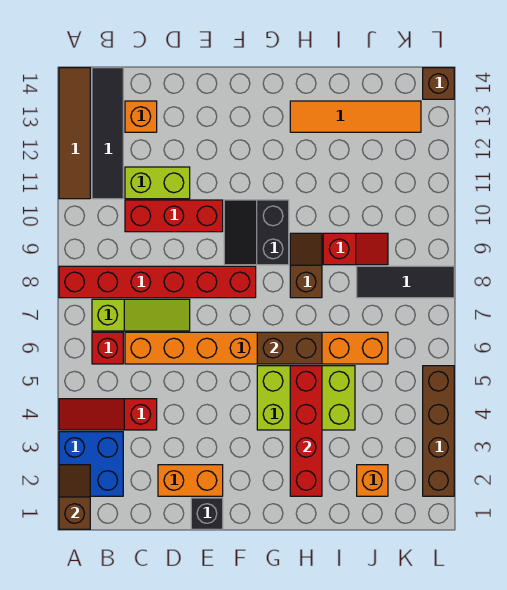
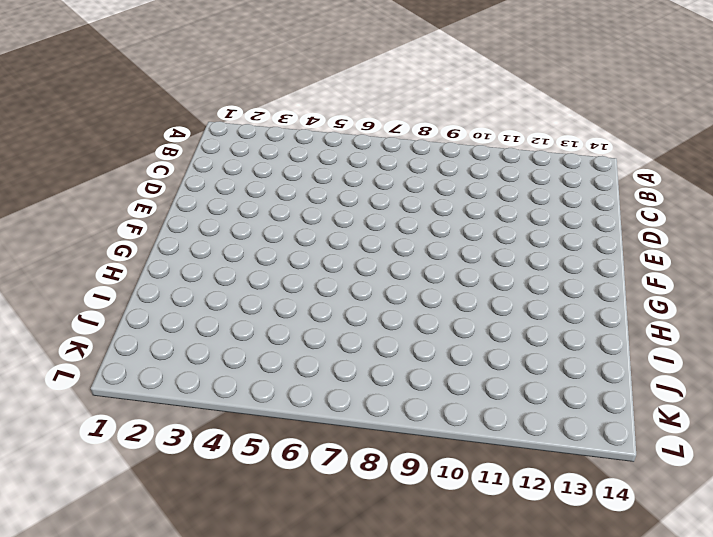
none -> blue 2x2 brick [59,432,123,496]
none -> red 1x3 slope [59,399,157,430]
none -> red 1x6 brick [59,266,256,298]

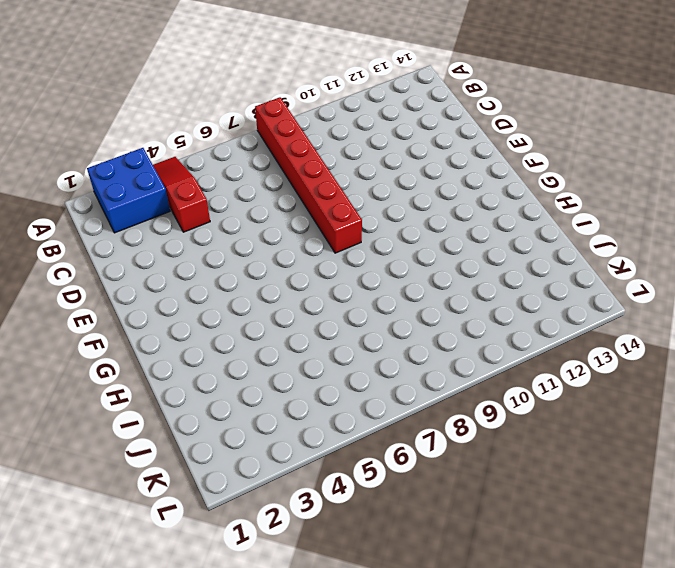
none -> brown 1x4 tile [59,68,90,199]
none -> red 1x1 brick [92,332,123,364]
none -> lime 1x3 slope [92,299,190,331]

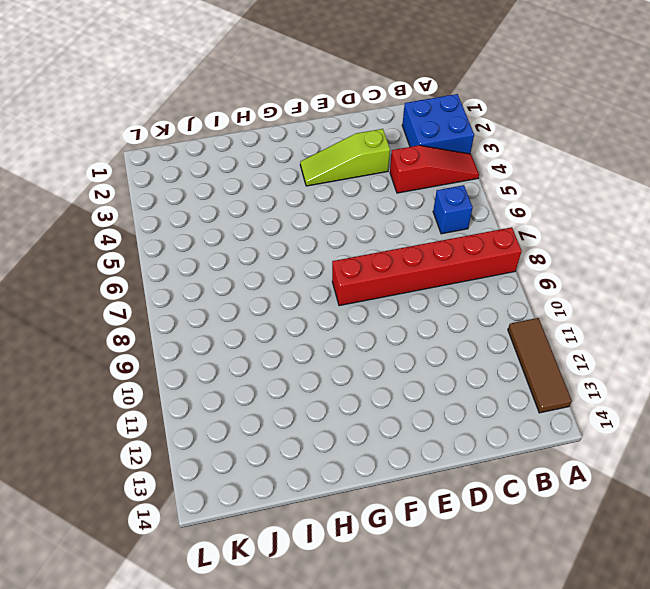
brown 1x3 tile [508,318,572,413] -> brown 1x4 tile [59,68,90,199]
blue 1x1 brick [433,185,473,234] -> red 1x1 brick [92,332,123,364]
lime 1x3 slope [300,129,390,186] -> lime 1x3 slope moved to [92,299,190,331]
none -> black 1x4 tile [92,68,123,199]
none -> orange 1x8 brick [125,332,388,364]
none -> red 1x3 brick [125,200,223,232]

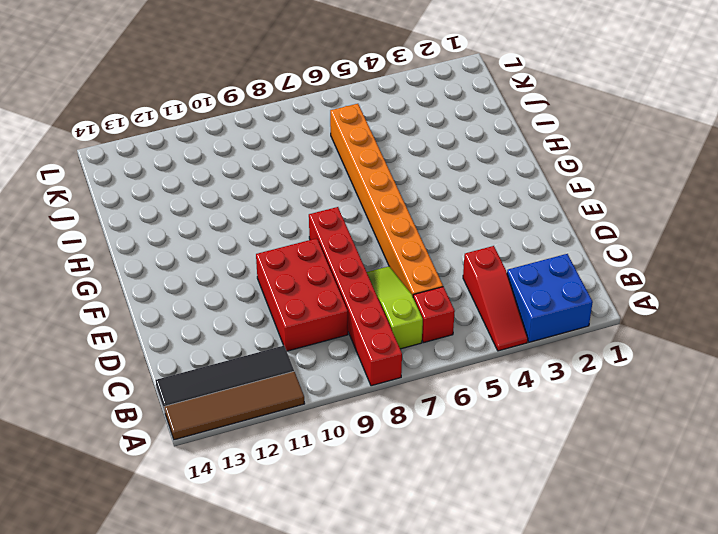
red 2x3 brick [256,238,348,351] -> red 1x3 brick [125,200,223,232]
none -> lime 1x2 brick [125,167,190,199]
none -> orange 1x1 brick [125,101,157,132]
none -> orange 1x2 brick [158,465,223,496]

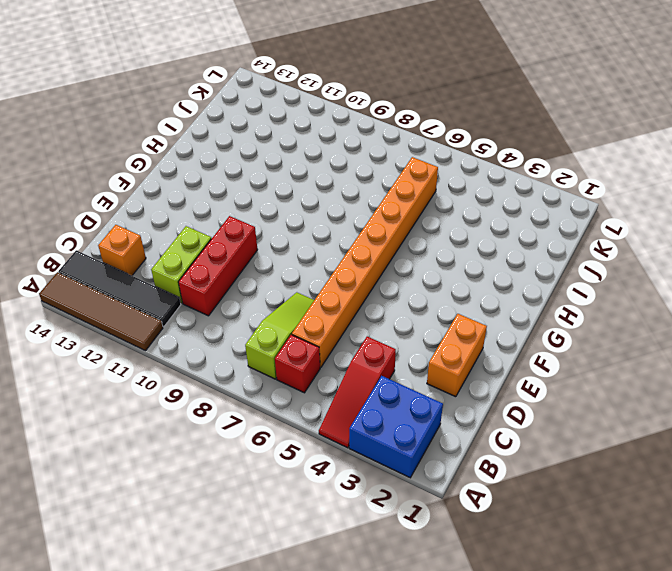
none -> red 1x6 brick [59,266,256,298]
none -> black 1x1 brick [191,498,223,529]
none -> black 2x2 slope [224,200,289,265]

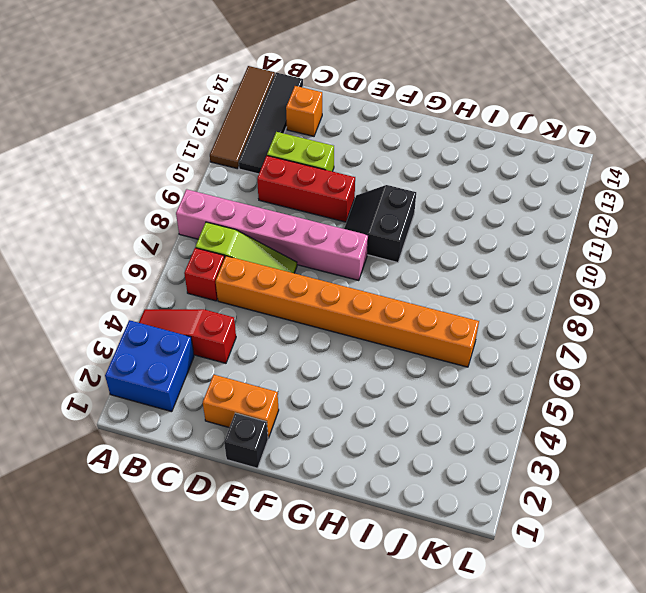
pink 1x6 brick [176,189,368,280] -> red 1x6 brick [59,266,256,298]
none -> lime 2x3 brick [257,366,355,430]
none -> brown 1x2 slope [290,233,322,298]
none -> orange 1x4 tile [290,101,421,132]

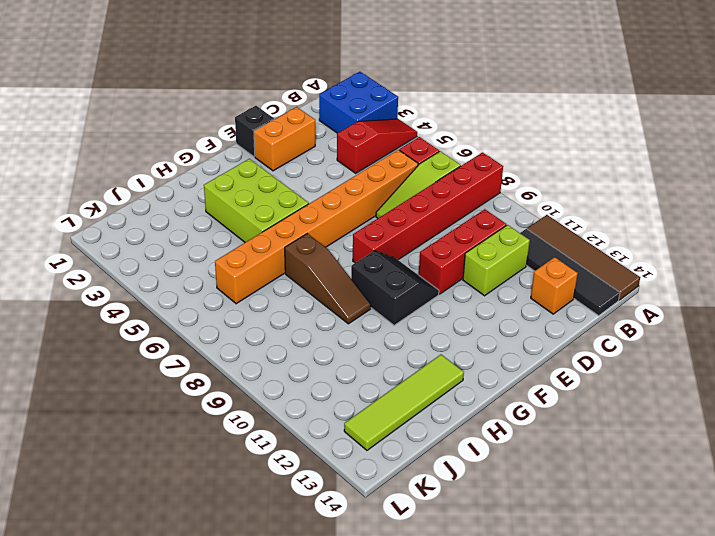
lime 2x3 brick [204,159,309,242] -> lime 2x3 brick turned to [257,366,355,430]
brown 1x3 slope [285,234,371,324] -> brown 1x2 slope [290,233,322,298]
lime 1x4 tile [344,355,464,450] -> orange 1x4 tile [290,101,421,132]
none -> red 1x2 slope [323,233,388,265]
none -> orange 1x1 brick [357,465,388,496]
none -> black 1x3 tile [357,266,454,298]

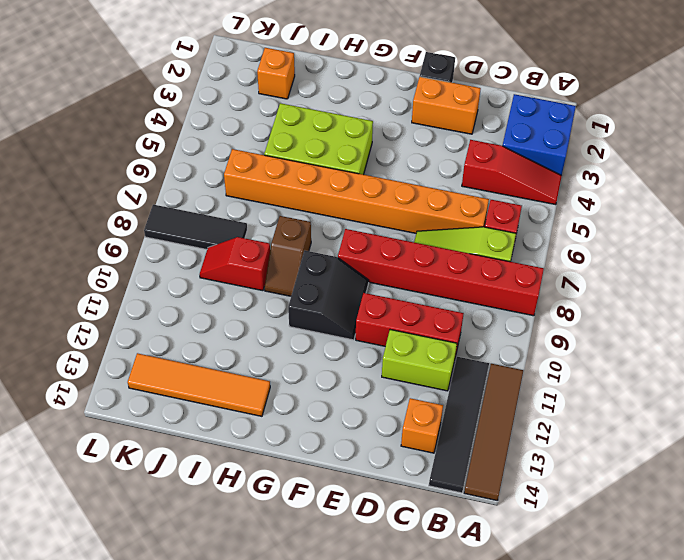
none -> brown 1x4 brick [423,366,454,496]
none -> brown 1x1 brick [423,68,454,99]
none -> brown 1x2 slope [59,465,90,529]

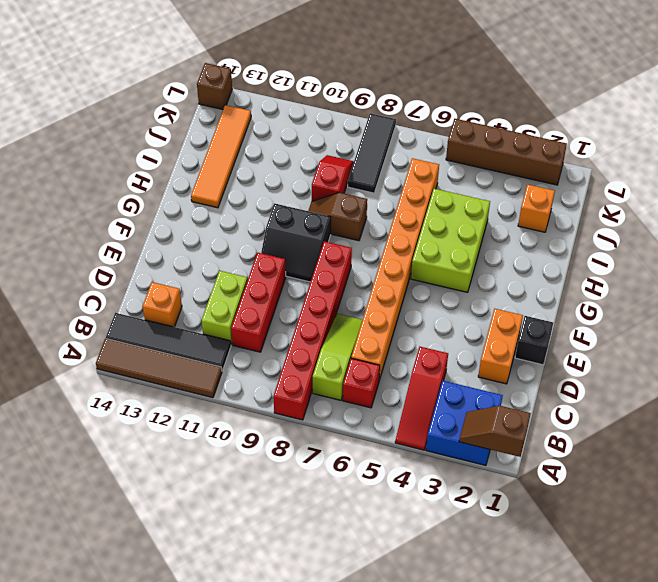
none -> brown 1x2 brick [257,332,322,364]
none -> red 1x4 brick [290,366,322,496]

